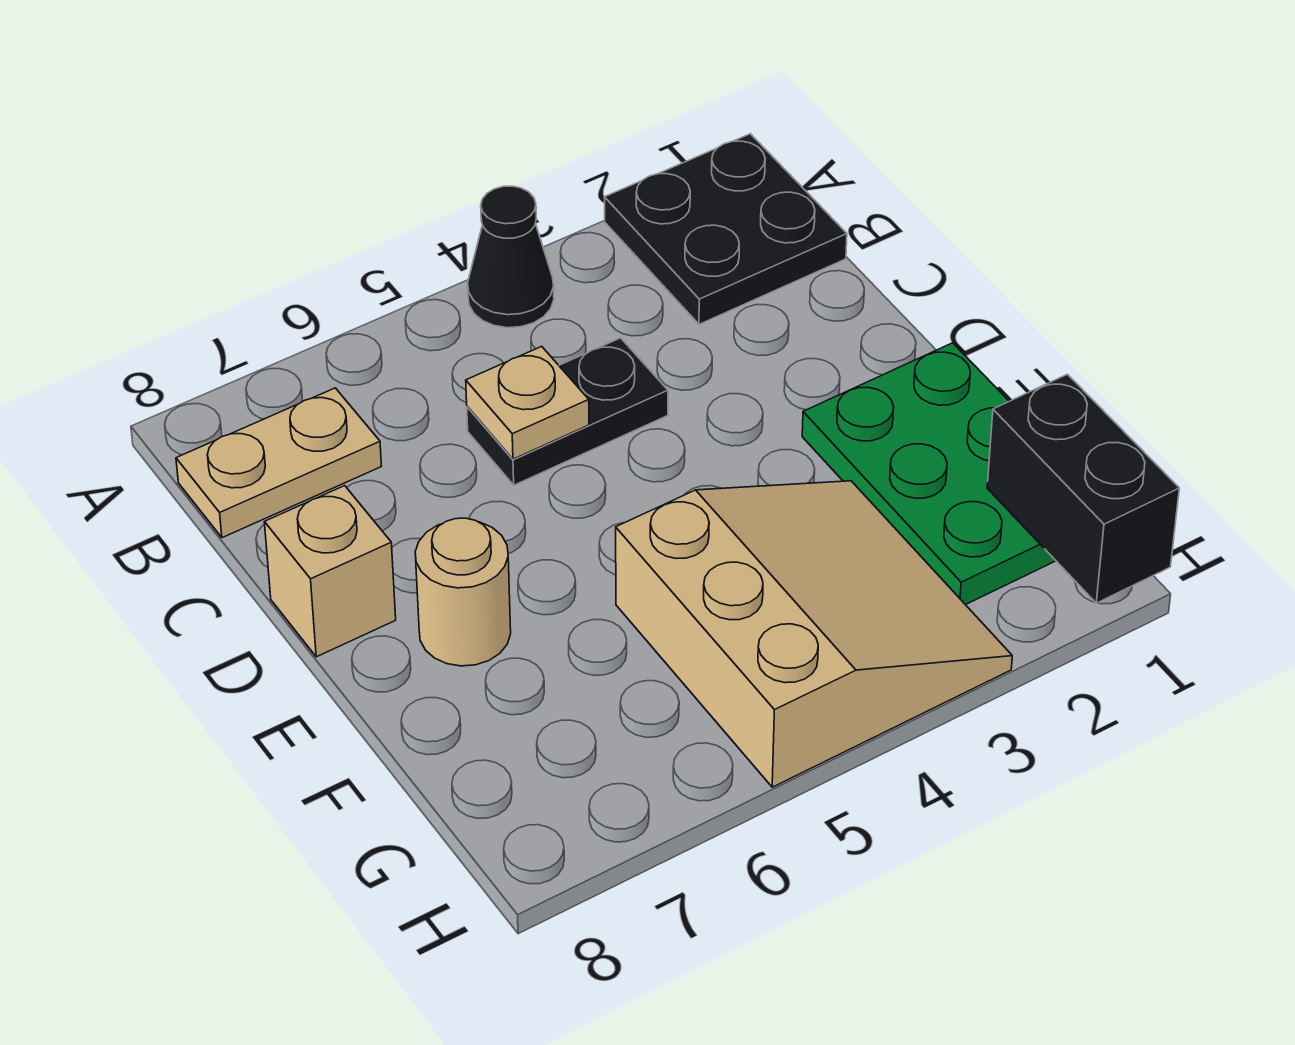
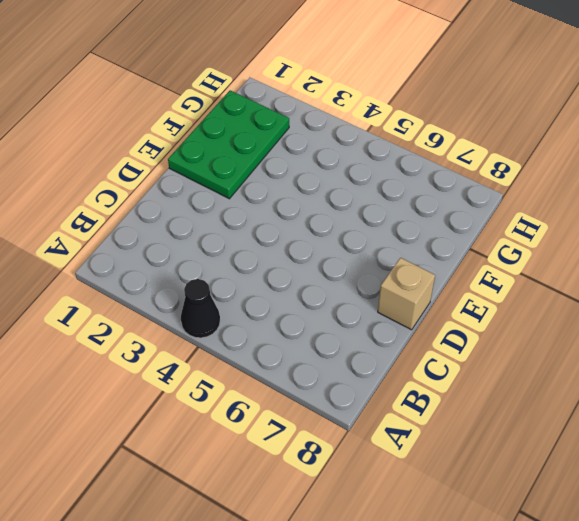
none -> black 2x2 plate [604,134,847,324]
none -> tan 1x2 plate [176,388,381,538]

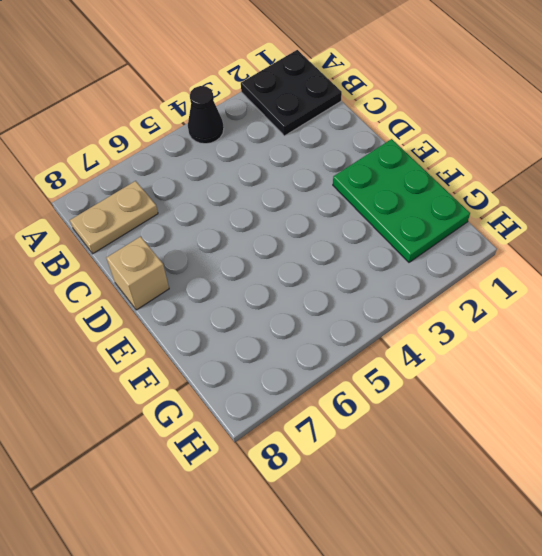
none -> black 1x2 plate [467,338,668,485]
none -> tan 1x1 round brick [415,518,511,666]

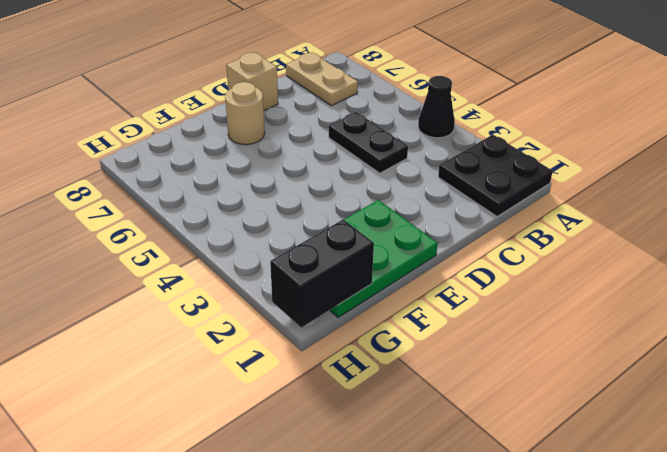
none -> tan 3x3 slope [616,481,1012,787]
none -> tan 1x1 plate [466,346,589,459]

